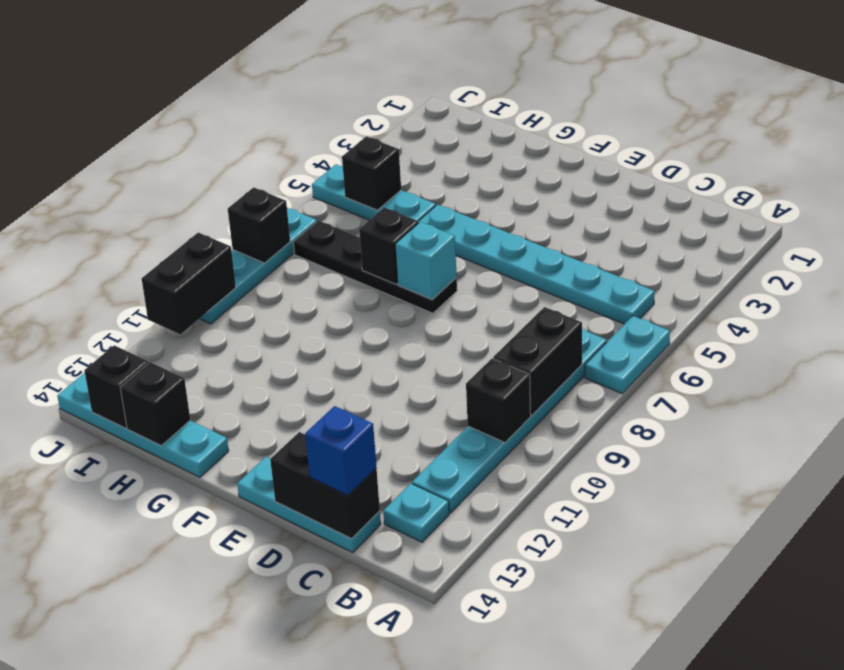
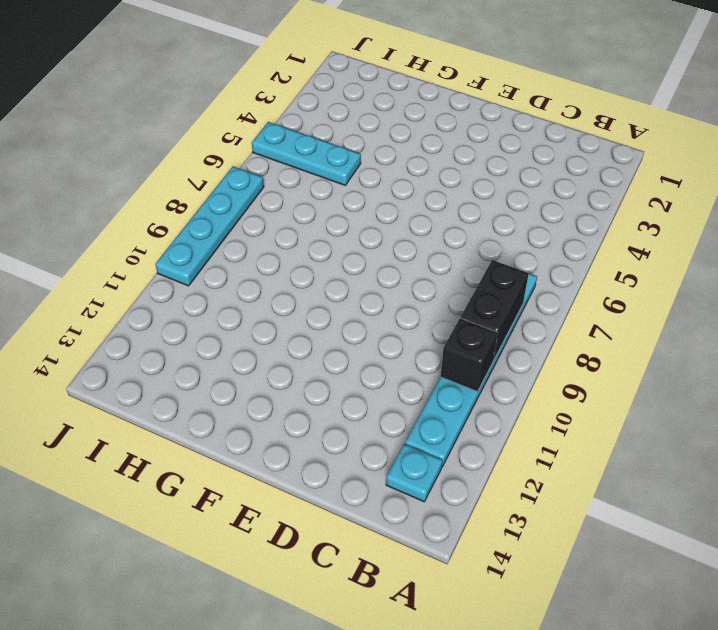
none -> cyan 1x2 plate [585,316,670,393]
none -> cyan 1x6 plate [418,205,655,324]
none -> cyan 1x3 plate [237,457,381,553]

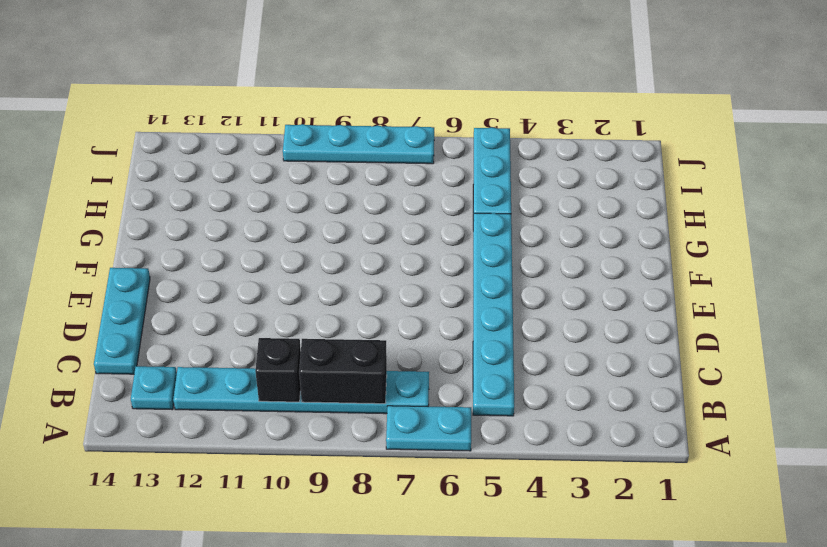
none -> black 1x4 plate [293,221,457,313]
none -> cyan 1x4 plate [57,373,229,477]
none -> black 1x2 brick [270,432,380,538]

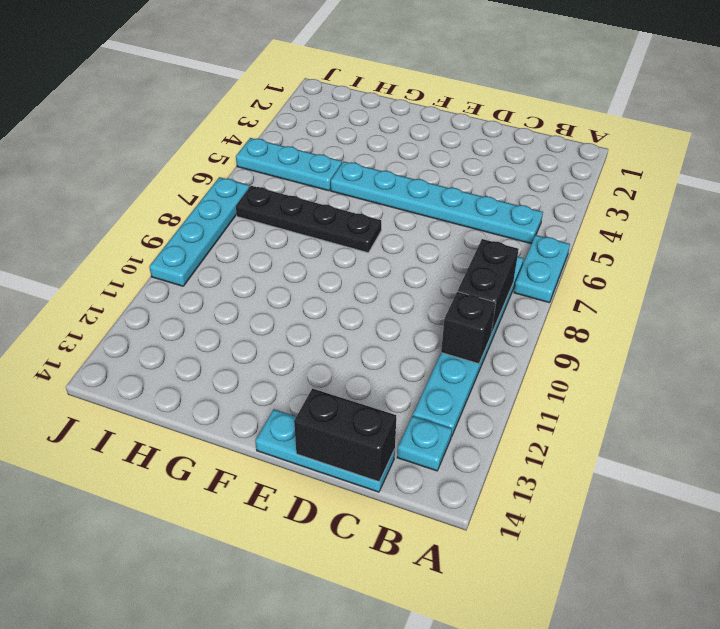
none -> cyan 1x4 plate [57,373,229,477]
none -> cyan 1x1 brick [395,222,457,300]
none -> black 1x1 brick [359,207,418,284]

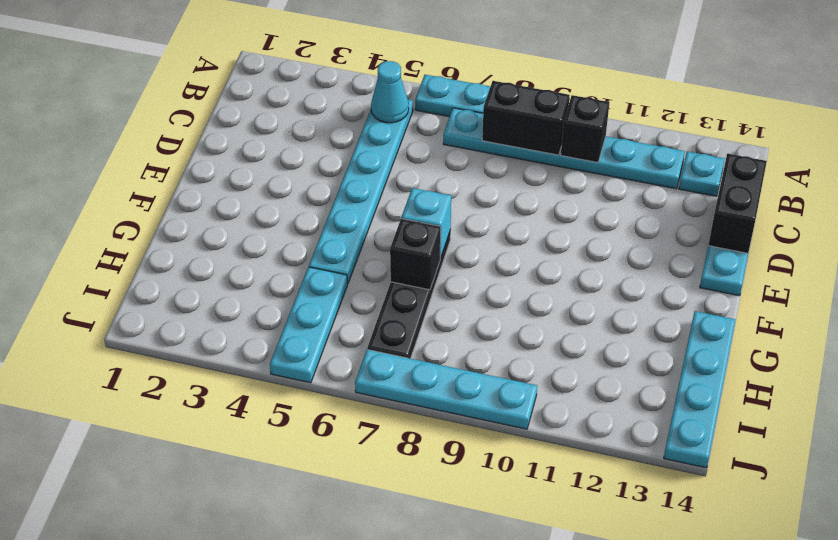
cyan 1x1 cone [371,61,409,123] -> none
none -> black 1x1 brick [120,362,190,446]
none -> black 1x1 brick [342,136,401,210]
none -> black 1x1 brick [84,345,148,428]

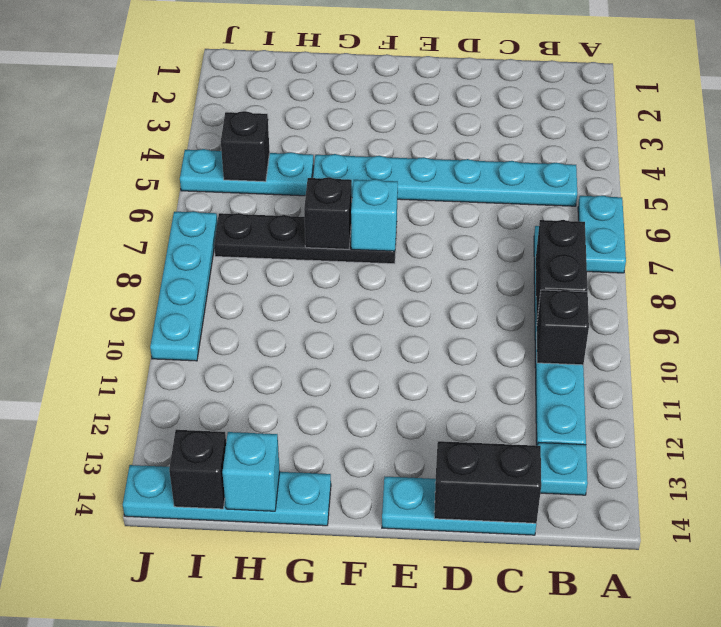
cyan 1x1 brick [222,432,280,511] -> black 1x1 brick [120,362,190,446]
none -> black 1x1 brick [228,187,290,263]
none -> black 1x2 brick [142,233,236,334]
none -> blue 1x1 brick [305,406,377,495]

